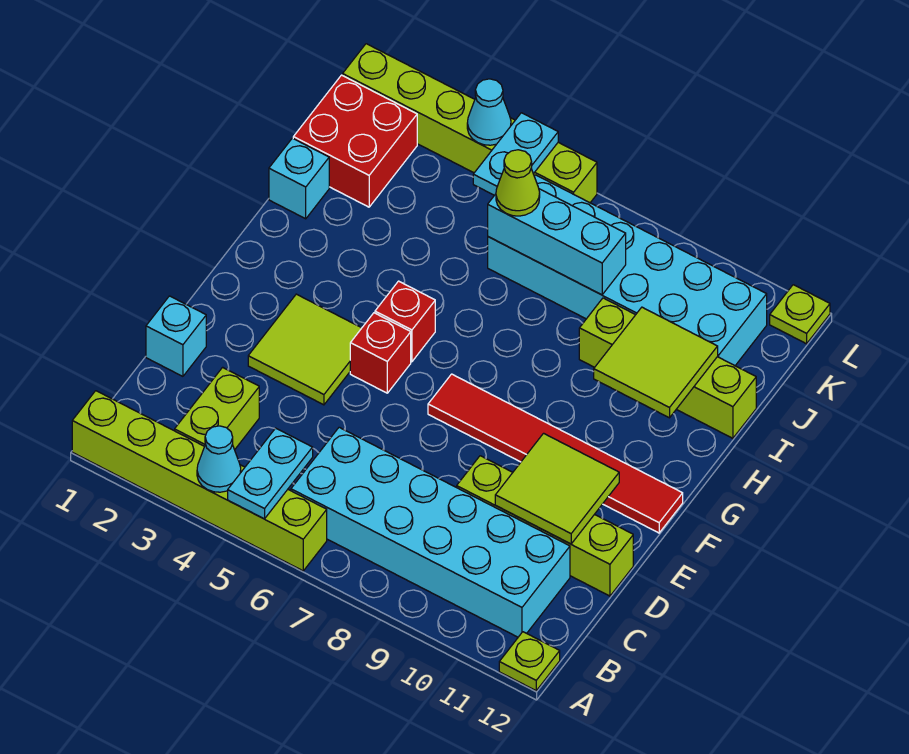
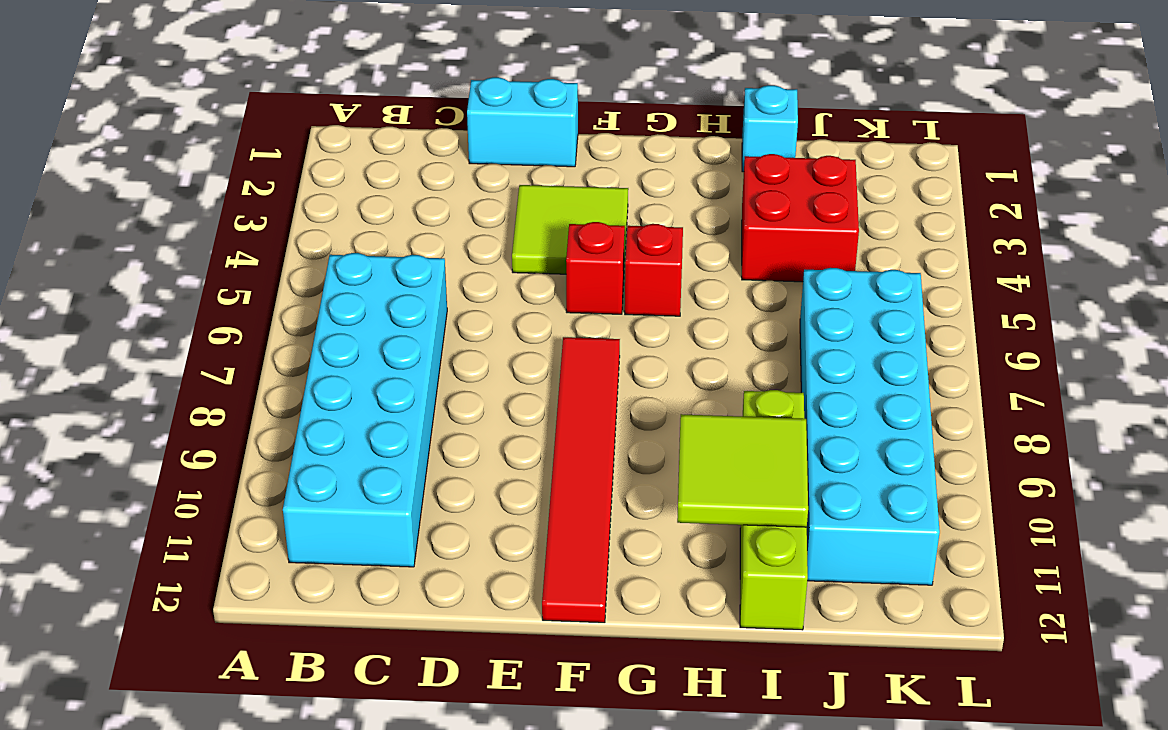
cyan 1x2 brick [467,77,578,167] -> cyan 1x1 brick [146,296,206,376]
red 2x2 brick [742,154,859,282] -> red 2x2 brick moved to [293,75,417,207]
none -> lime 1x6 brick [72,391,327,571]
none -> lime 1x1 plate [499,632,560,691]
none -> lime 1x2 brick [175,367,259,450]

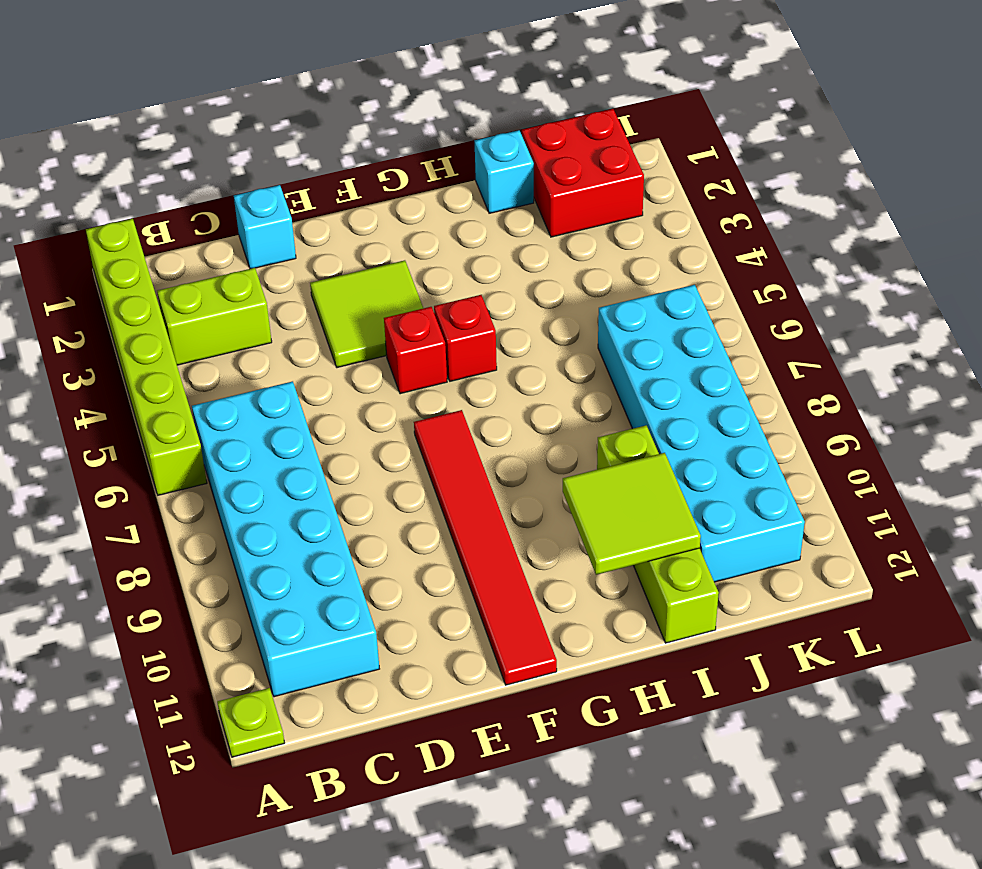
none -> lime 1x4 brick [457,456,633,596]
none -> lime 1x6 brick [343,44,597,203]
none -> lime 1x1 plate [770,285,830,344]

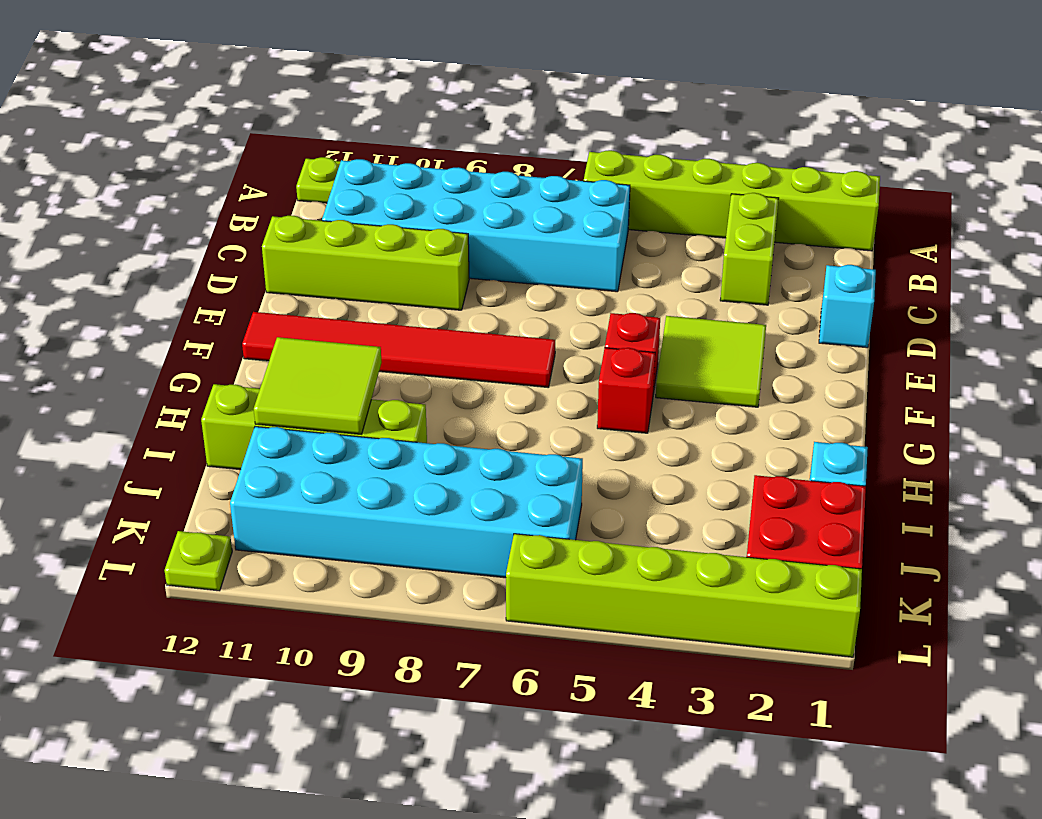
none -> cyan 1x1 cone [197,426,241,492]
none -> cyan 1x2 plate [228,428,313,519]
none -> lime 2x2 tile [495,433,619,544]

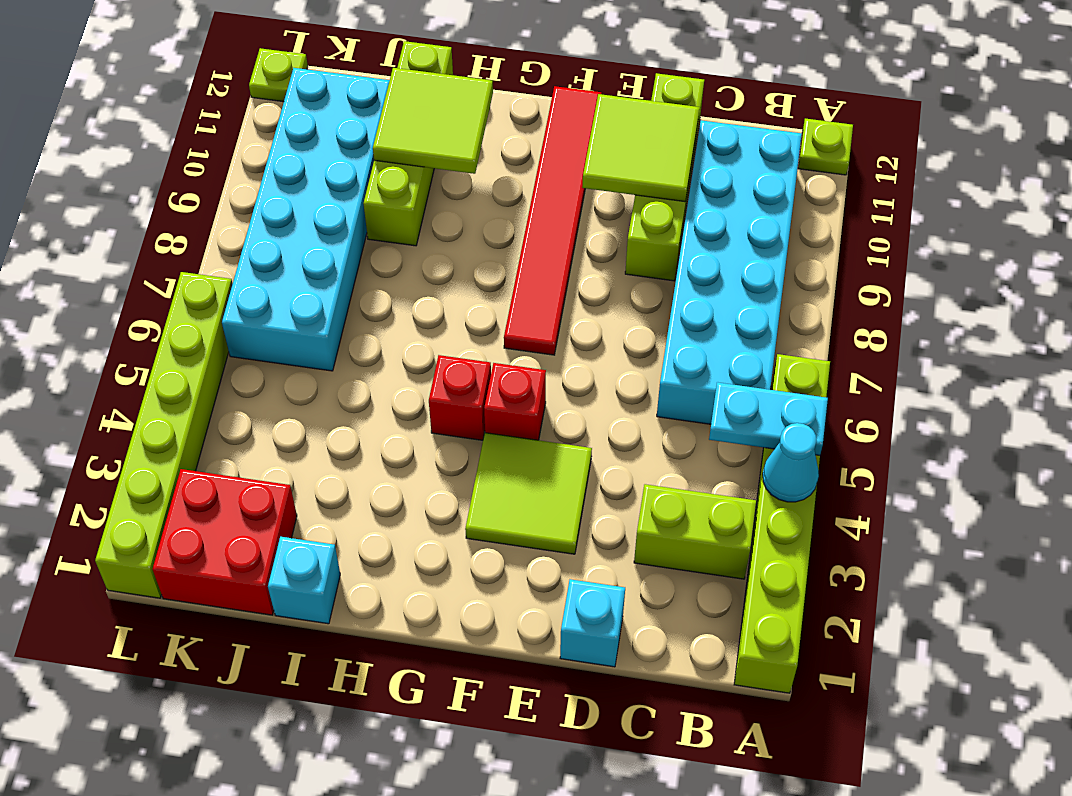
none -> cyan 1x3 brick [488,189,626,295]
none -> cyan 1x2 plate [473,113,558,195]
none -> cyan 1x1 cone [467,79,511,145]

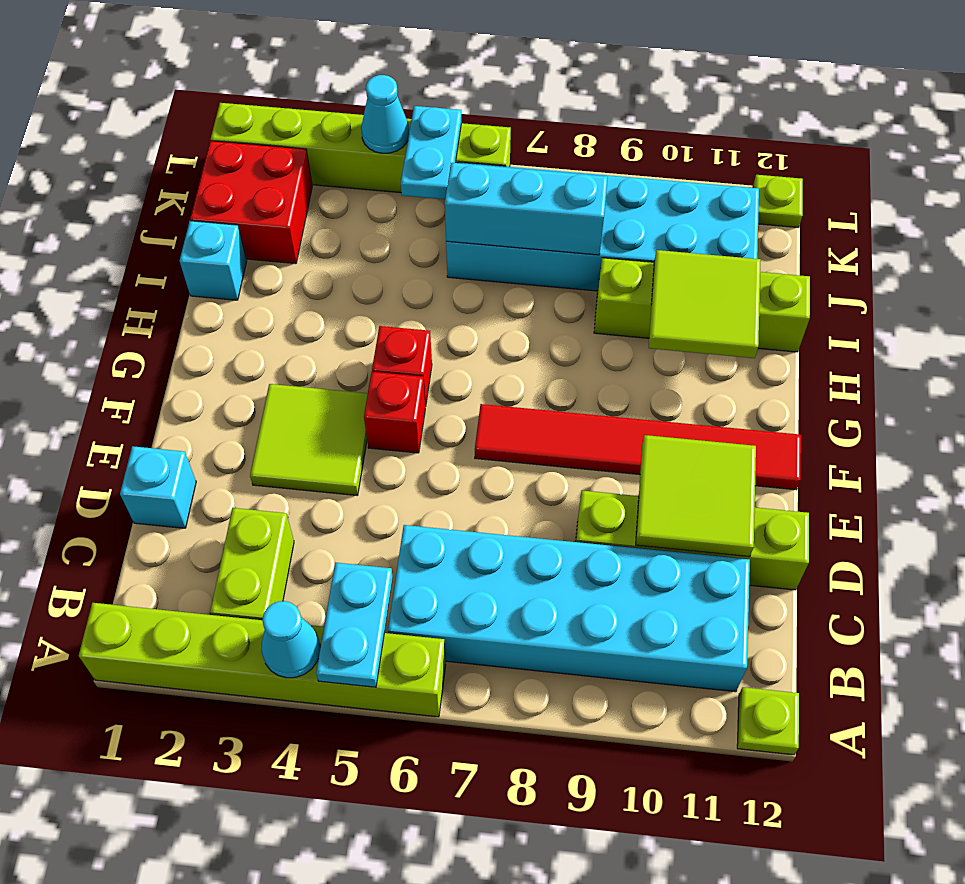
none -> lime 1x1 cone [496,150,540,216]

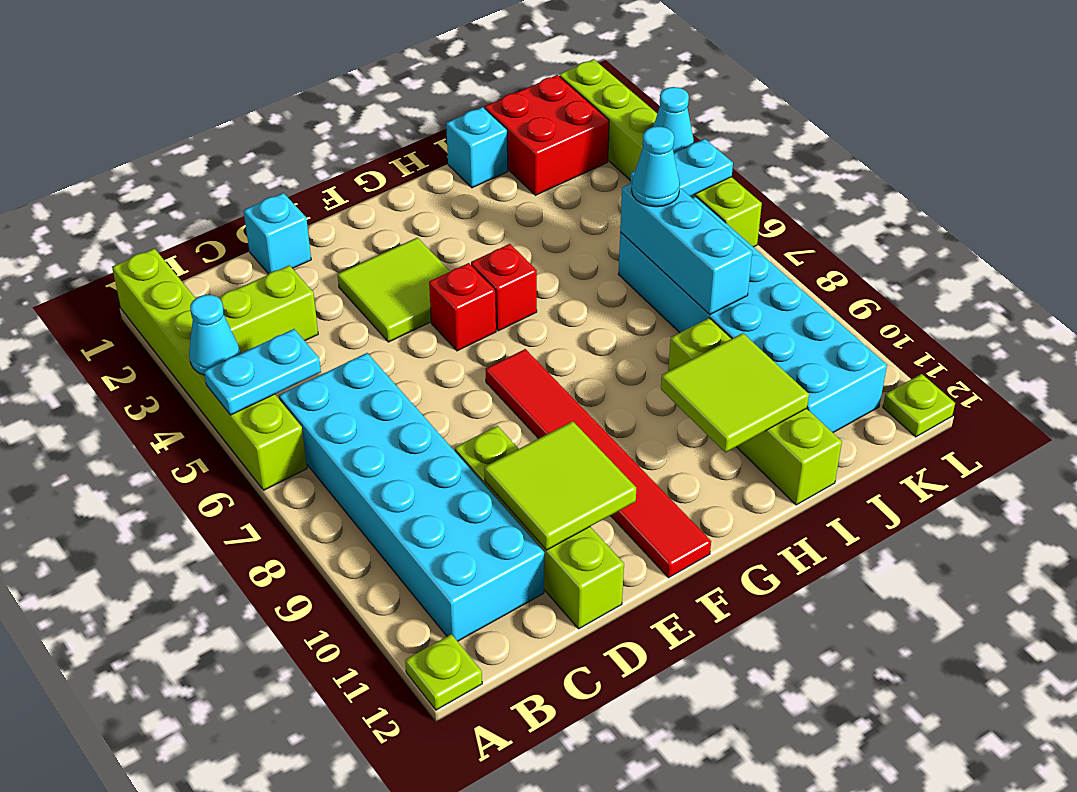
cyan 1x1 cone [632,126,680,207] -> lime 1x1 cone [496,150,540,216]

